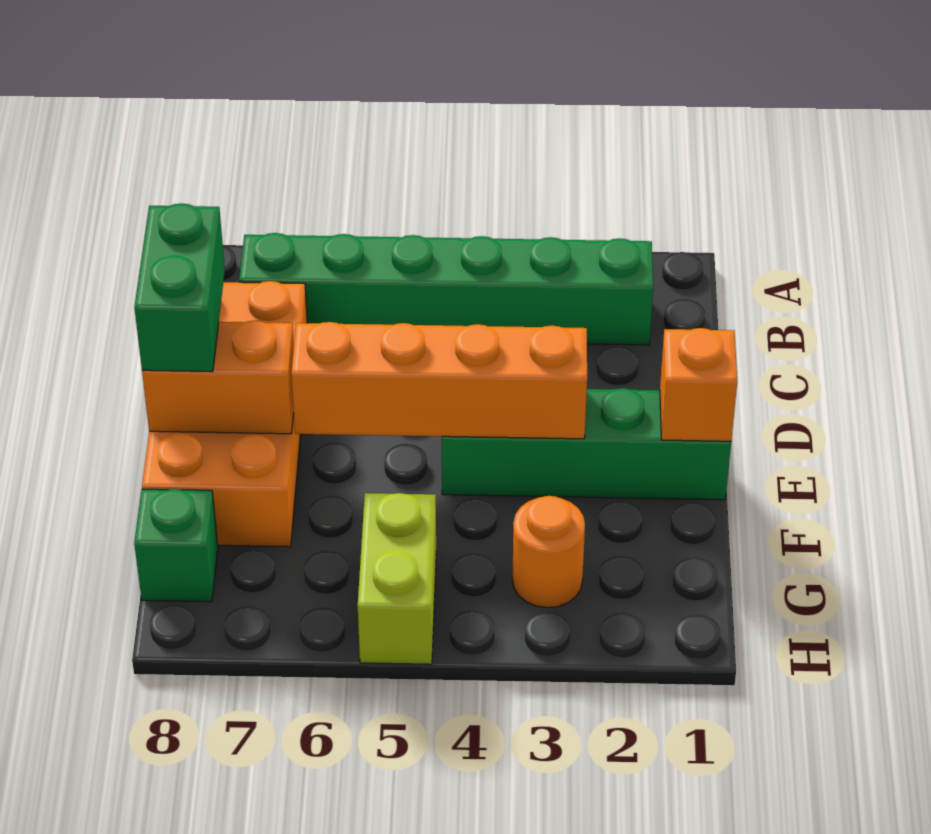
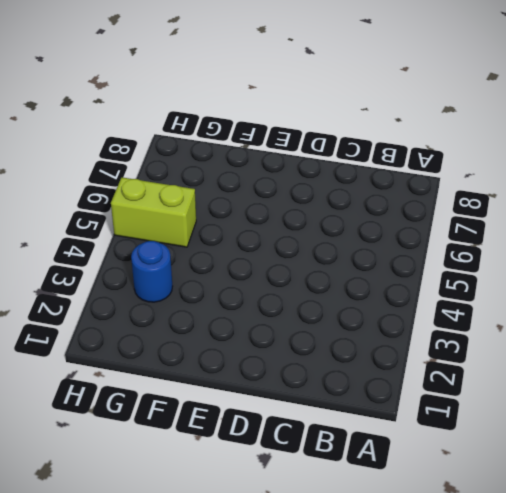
blue 1x1 round brick [131,241,173,302] -> orange 1x1 round brick [512,496,585,608]
none -> green 1x6 brick [239,233,653,345]
none -> orange 2x4 brick [142,281,307,547]

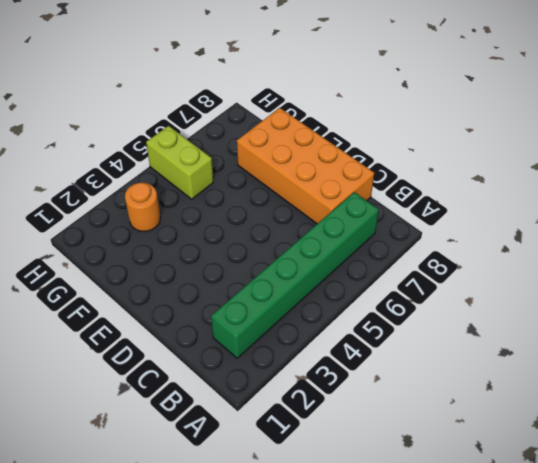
none -> green 1x4 brick [442,388,731,500]
none -> green 1x1 brick [134,489,218,602]

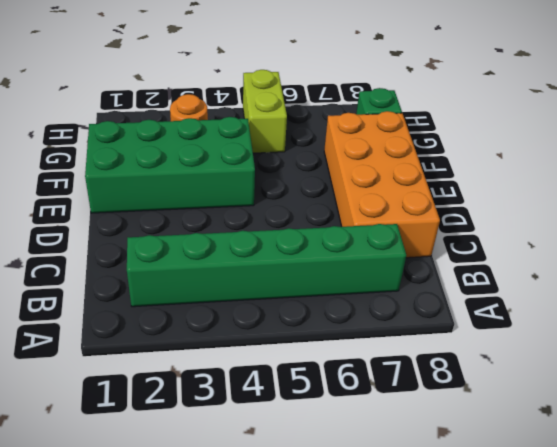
green 2x4 brick [85,117,255,213] -> green 1x4 brick [442,388,731,500]
none -> orange 1x1 brick [660,328,737,441]
none -> orange 1x4 brick [291,322,587,439]

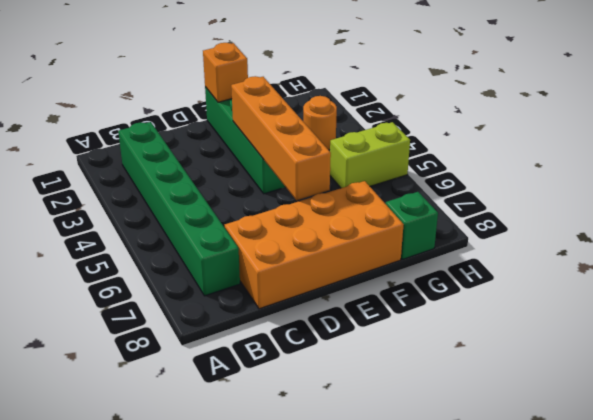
none -> orange 1x2 brick [142,321,294,434]
none -> green 1x2 brick [134,203,225,372]

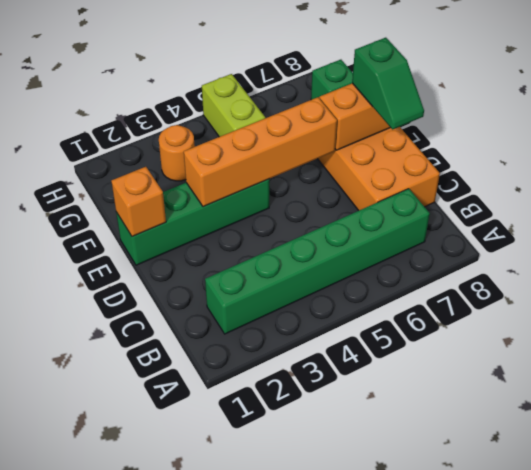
green 1x2 slope [352,38,424,130] -> green 1x2 brick [134,203,225,372]

